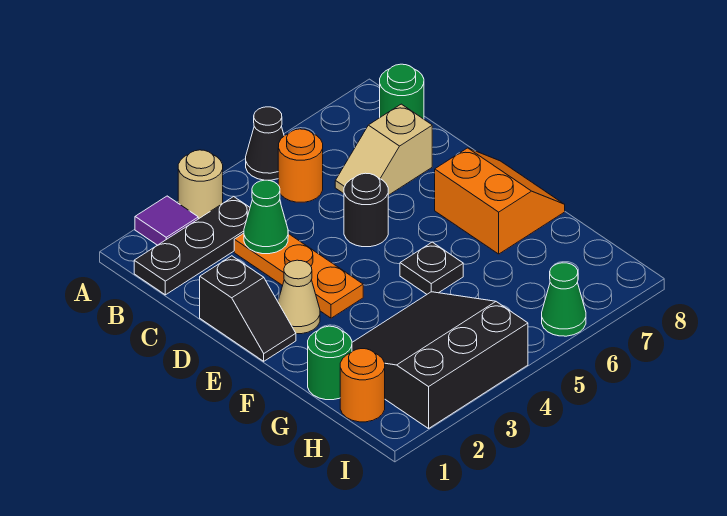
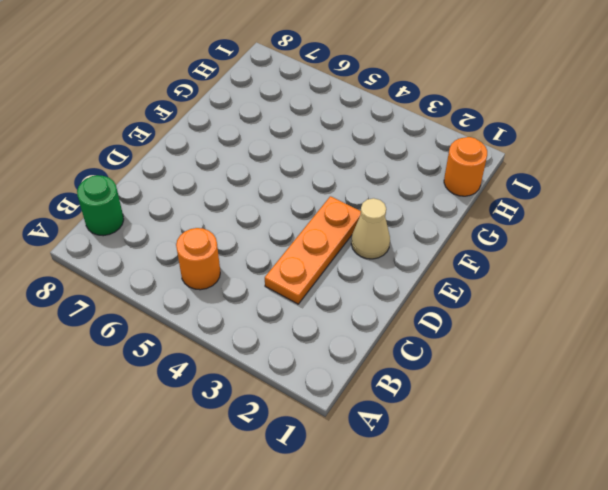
none -> purple 1x1 tile [135,196,198,245]
none -> tan 1x1 round brick [178,150,223,219]
none -> black 1x1 cone [246,107,284,180]

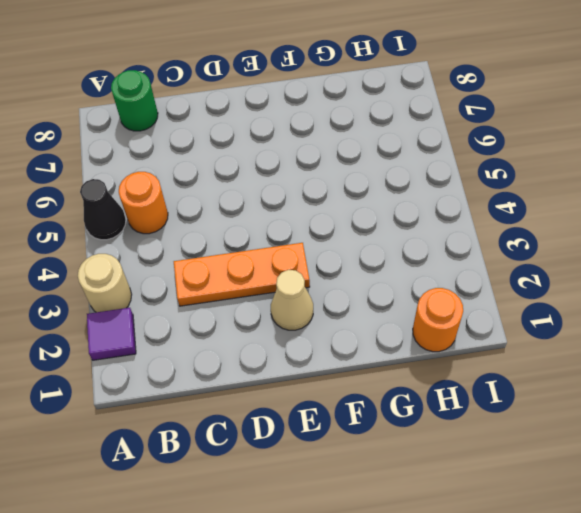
none -> black 1x3 plate [134,197,250,295]
none -> tan 1x2 slope [335,104,432,195]
none -> black 1x2 slope [200,256,296,361]

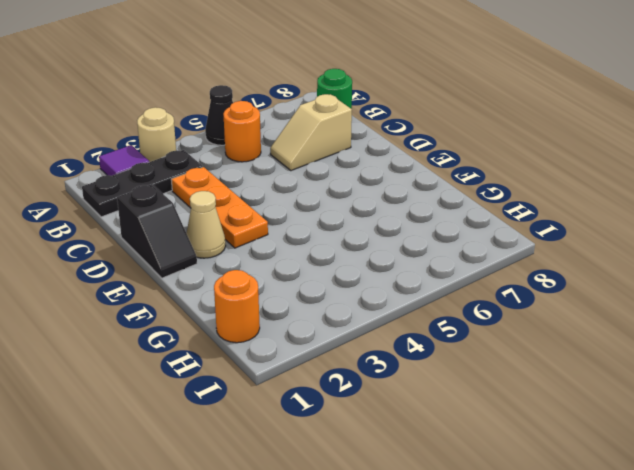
none -> black 1x1 round brick [344,173,388,247]
none -> orange 2x2 slope [435,148,565,254]
none -> black 1x1 plate [400,242,463,294]

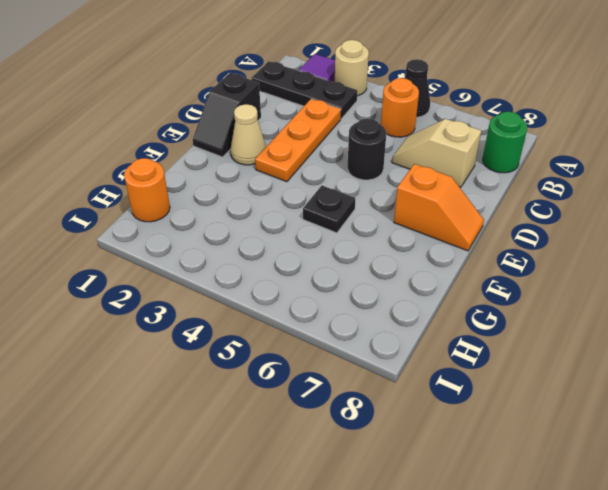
orange 1x2 slope [394,164,484,251] -> orange 2x2 slope [435,148,565,254]
none -> green 1x1 round brick [308,326,352,400]
none -> black 3x3 slope [352,292,528,429]
none -> green 1x1 cone [542,263,586,336]

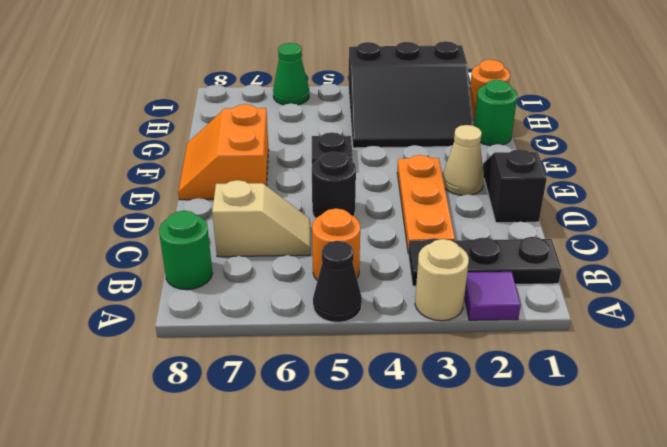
none -> green 1x1 cone [244,180,288,254]

